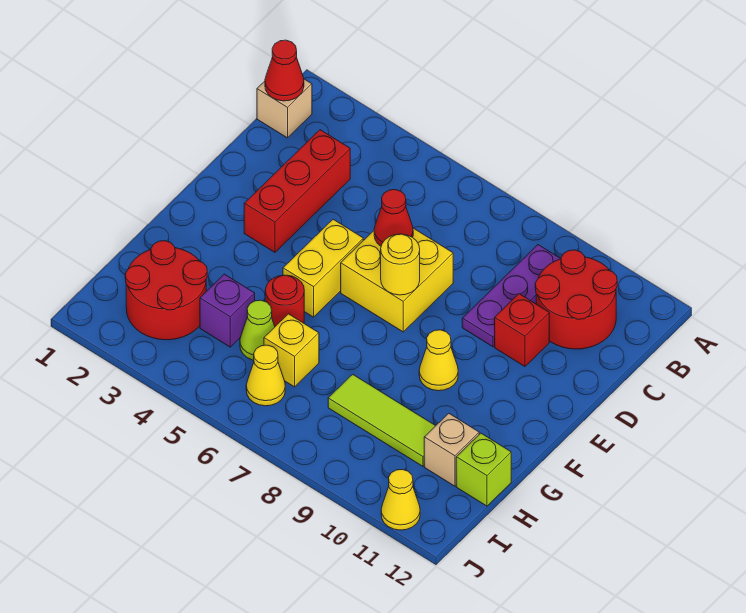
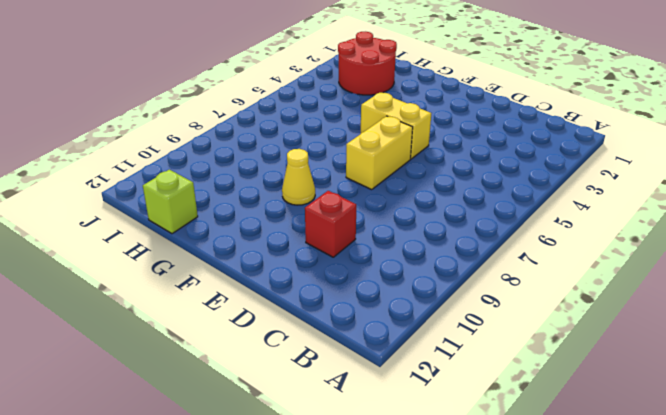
yellow 1x2 brick [346,116,413,189] -> yellow 2x2 brick [341,228,453,332]
none -> tan 1x1 brick [257,79,312,138]
none -> purple 1x3 plate [462,245,561,347]
none -> red 2x2 round brick [535,250,617,349]

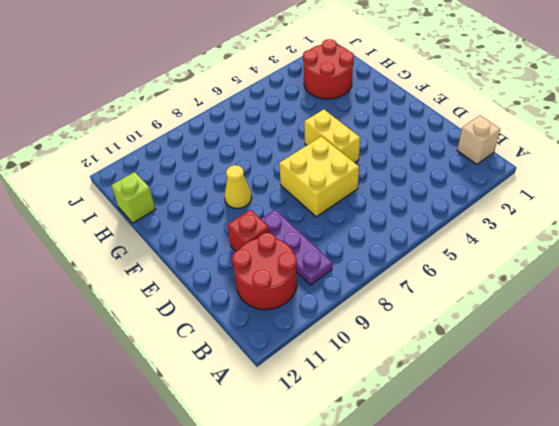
none -> red 1x3 brick [244,130,350,252]
none -> red 1x1 round brick [265,275,304,326]
none -> purple 1x1 brick [200,274,255,347]

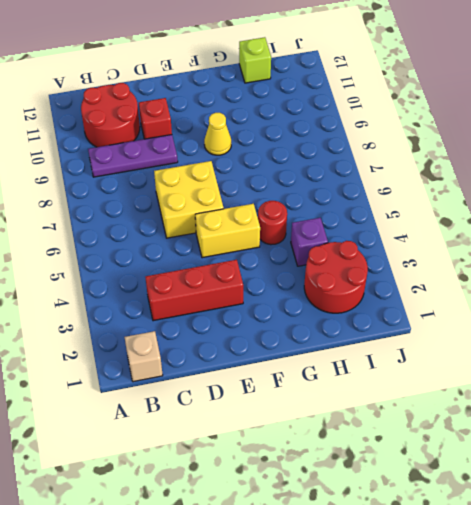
none -> lime 1x1 cone [240,300,275,360]
none -> yellow 1x1 brick [264,314,319,387]
none -> lime 1x3 tile [328,374,435,466]

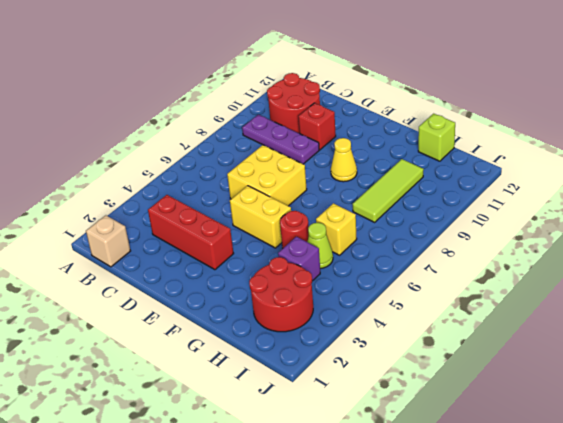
none -> tan 1x1 brick [424,413,479,486]
none -> yellow 1x1 cone [246,345,285,406]
none -> yellow 1x1 cone [381,469,420,530]

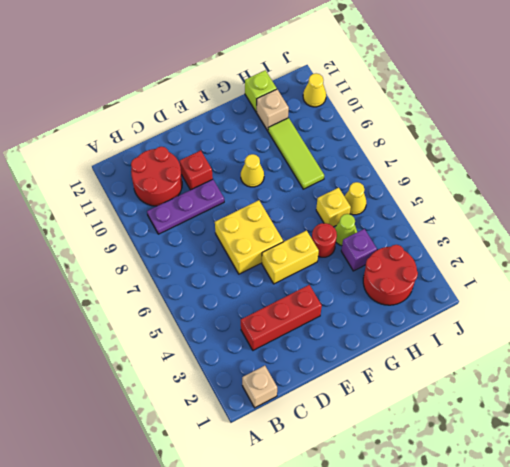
none -> red 1x1 cone [265,40,304,101]
none -> red 1x1 cone [374,190,413,246]
none -> yellow 1x1 round brick [381,234,420,295]

